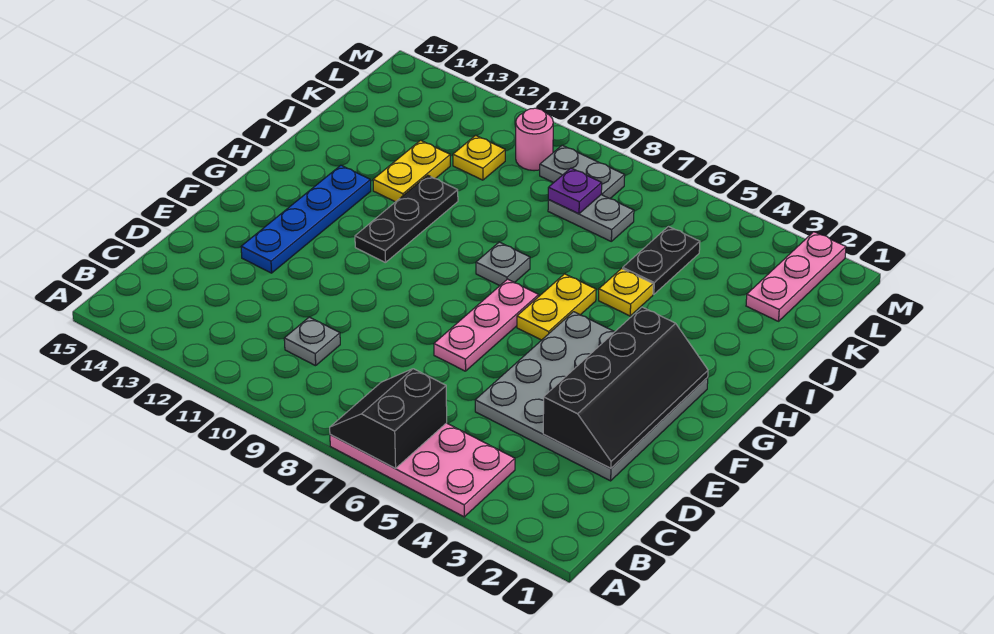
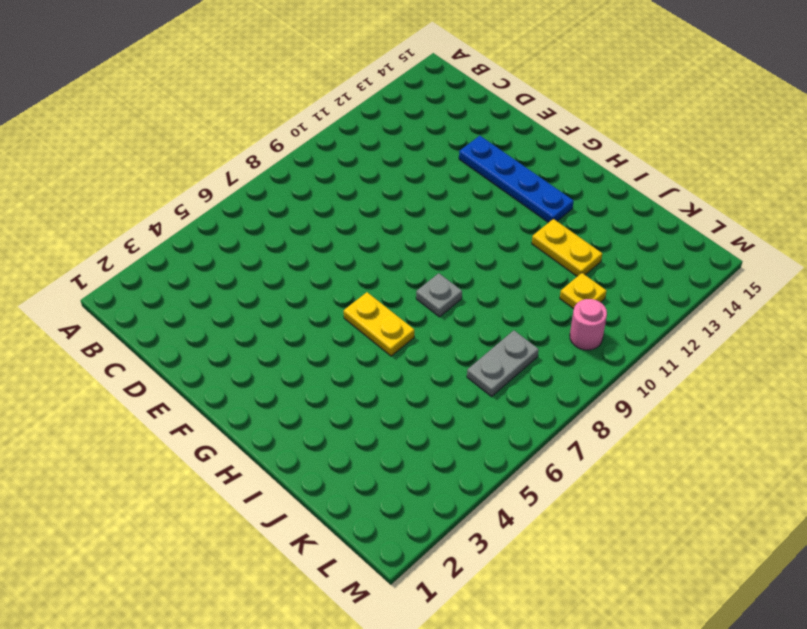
none -> pink 2x4 plate [330,423,515,517]
none -> grey 1x1 plate [284,317,340,366]
none -> grey 4x4 plate [475,312,708,481]

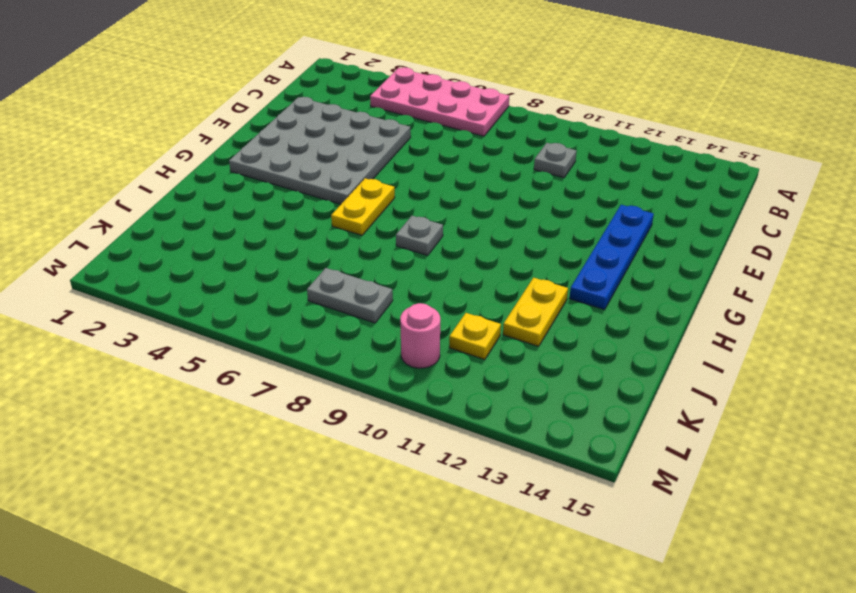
none -> pink 1x3 plate [434,279,539,371]
none -> black 1x3 plate [355,175,458,263]
none -> yellow 1x1 plate [599,268,653,316]

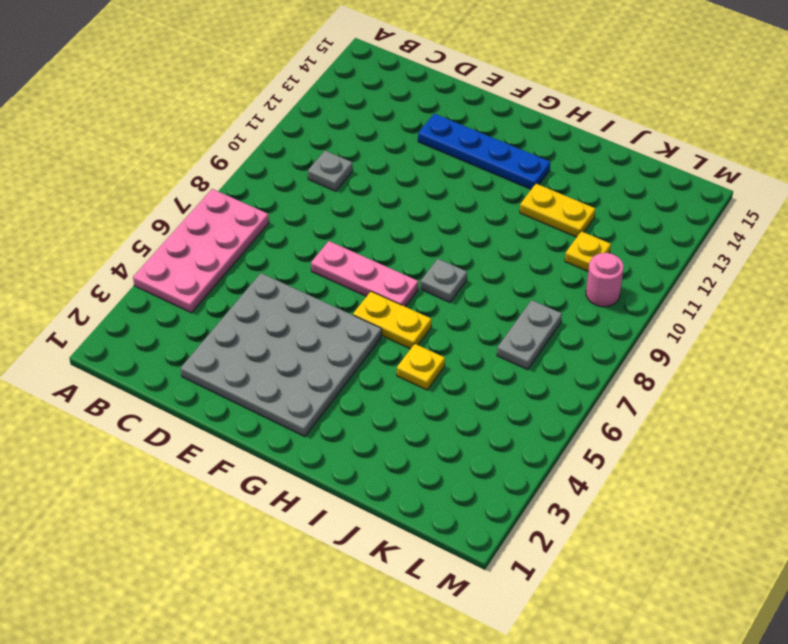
none -> black 1x3 plate [355,175,458,263]
none -> black 1x2 plate [623,226,700,294]
none -> pink 1x3 plate [746,232,846,321]

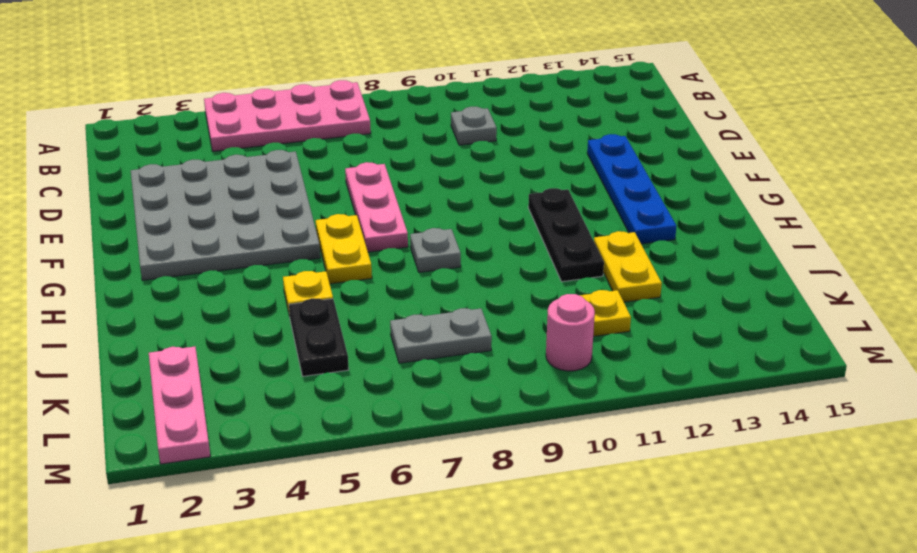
none -> grey 1x2 plate [540,145,625,199]
none -> black 2x2 slope [330,369,447,468]
none -> black 2x4 slope [543,307,708,468]

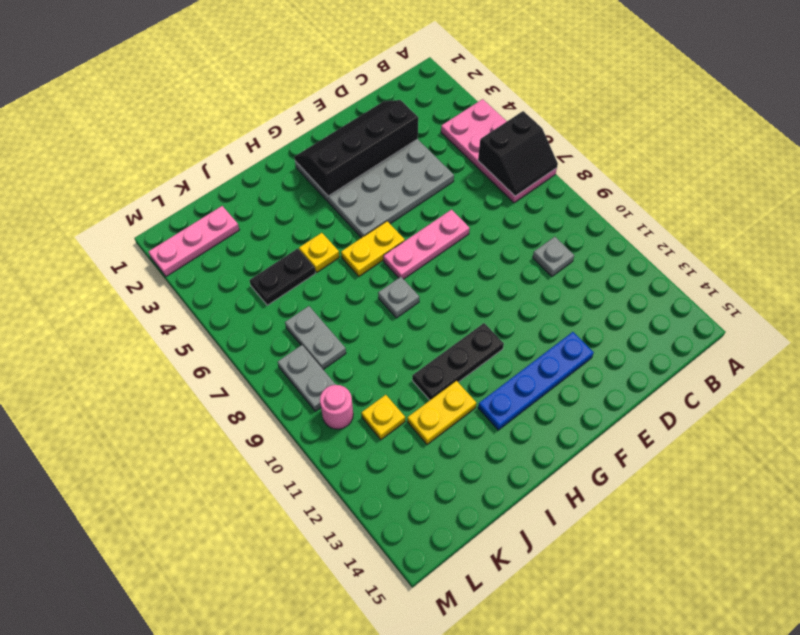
none -> purple 1x1 plate [548,168,602,214]

